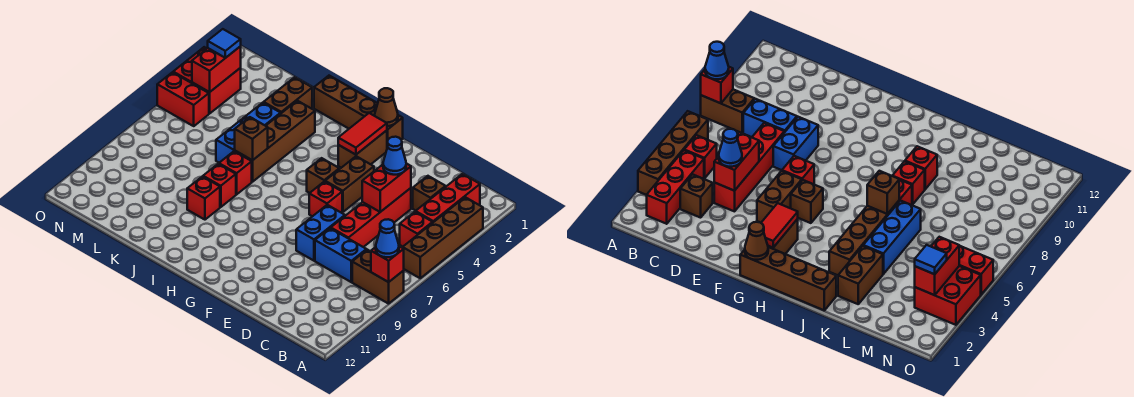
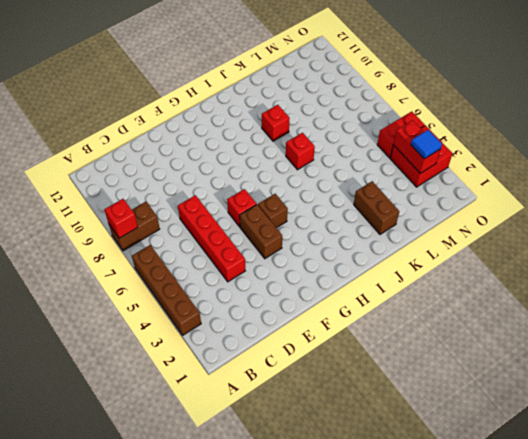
none -> red 1x3 brick [416,174,480,222]
none -> red 1x1 brick [400,212,433,247]
none -> brown 1x1 brick [413,176,446,211]
none -> blue 1x2 brick [315,228,366,282]

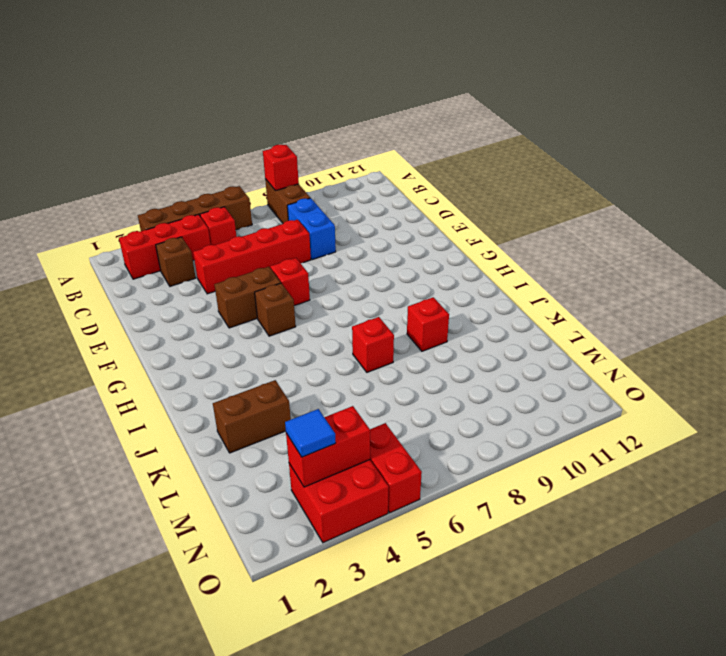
none -> blue 1x2 brick [296,205,345,261]
none -> brown 1x4 brick [314,76,403,147]
none -> brown 1x2 brick [338,130,387,168]
none -> brown 1x4 brick [235,101,315,182]

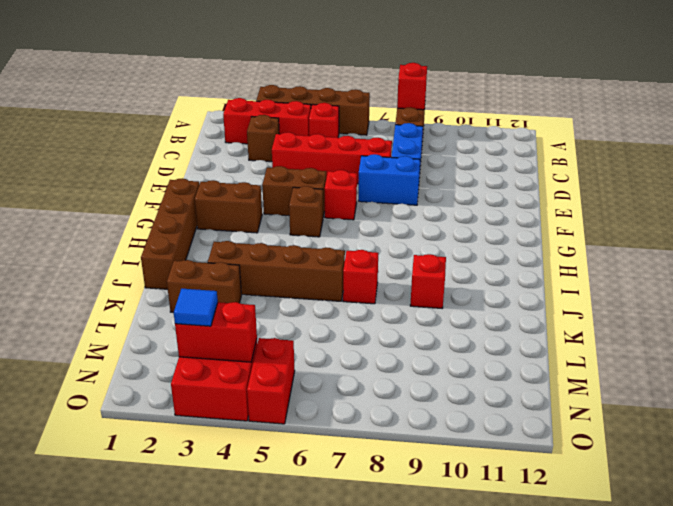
none -> red 1x1 brick [203,164,236,207]
none -> blue 1x3 brick [216,103,281,163]
none -> red 1x2 brick [362,163,411,212]
none -> brown 1x1 cone [375,88,398,126]

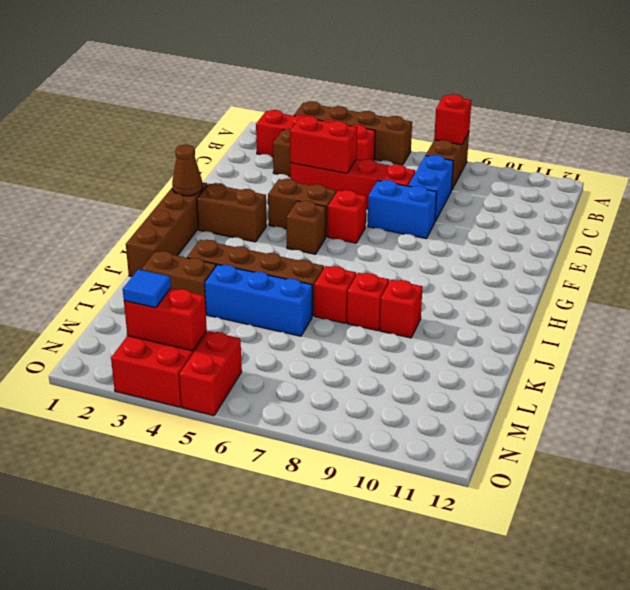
none -> red 1x2 tile [338,113,387,155]
none -> brown 1x1 brick [235,117,268,160]
none -> blue 1x1 cone [376,219,399,257]
none -> blue 1x1 cone [383,137,406,175]

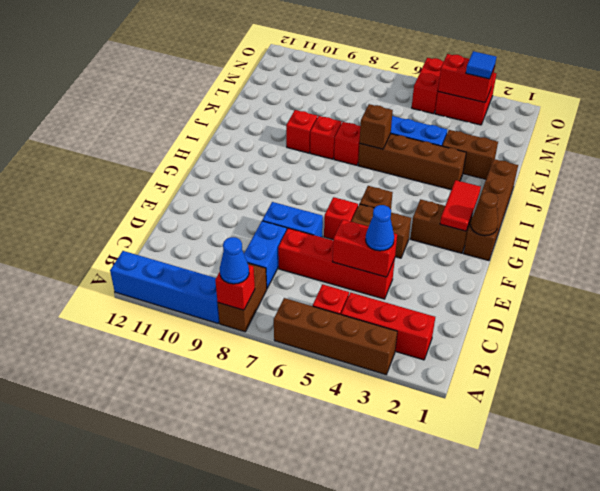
blue 1x4 brick [110,251,219,323] -> none
red 1x2 tile [440,180,481,231] -> red 1x2 tile turned to [338,113,387,155]
none -> brown 1x1 brick [413,176,446,211]

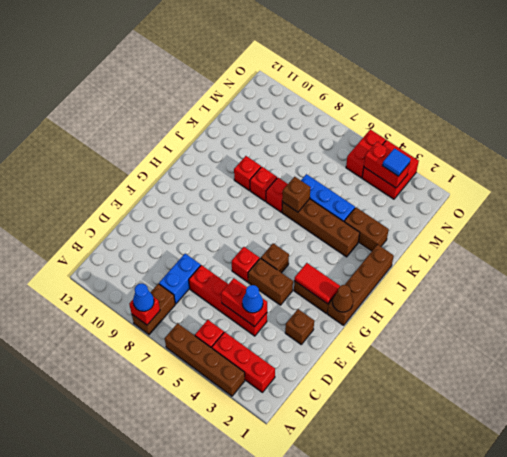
brown 1x1 brick [285,309,314,344] -> brown 1x1 brick moved to [413,176,446,211]
none -> blue 1x2 brick [296,205,345,261]

